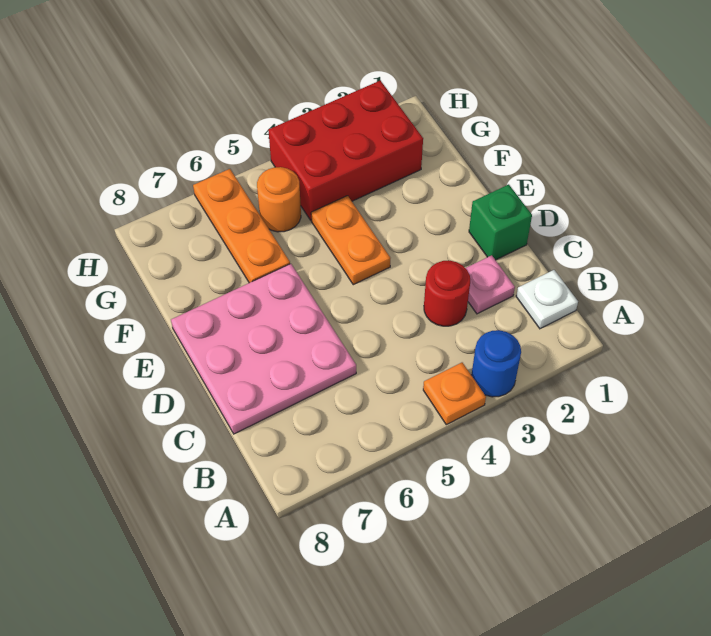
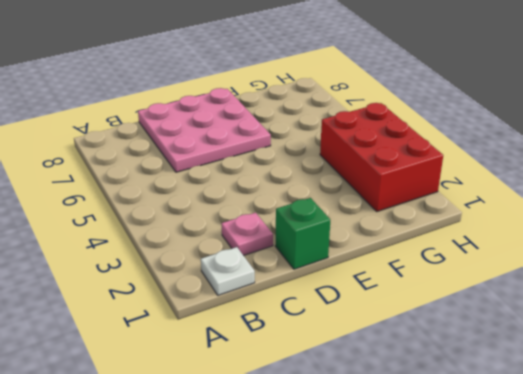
none -> blue 1x1 round brick [472,330,521,397]
none -> orange 1x1 plate [423,363,486,425]

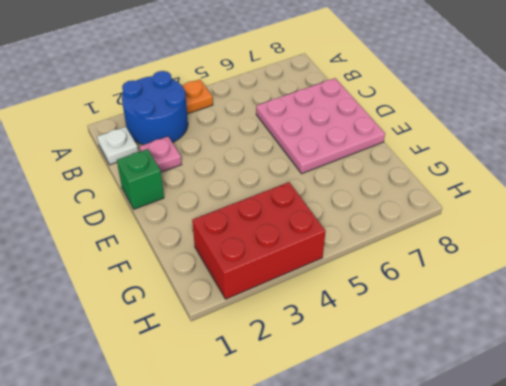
blue 2x2 round brick [122,71,188,145] -> blue 1x1 round brick [472,330,521,397]
none -> red 1x1 round brick [424,261,470,326]
none -> orange 1x2 plate [311,196,390,285]

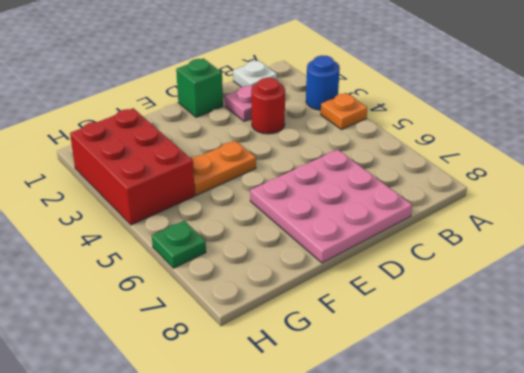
green 1x1 plate [152,221,206,268] -> orange 1x3 plate [193,169,290,283]
none -> orange 1x1 round brick [257,167,301,232]

